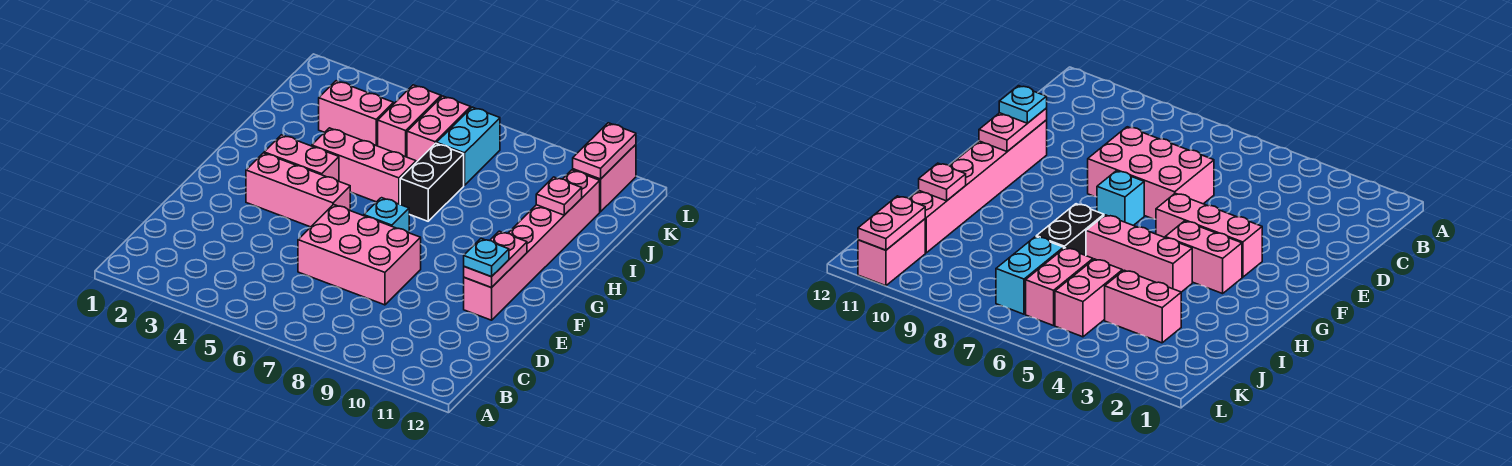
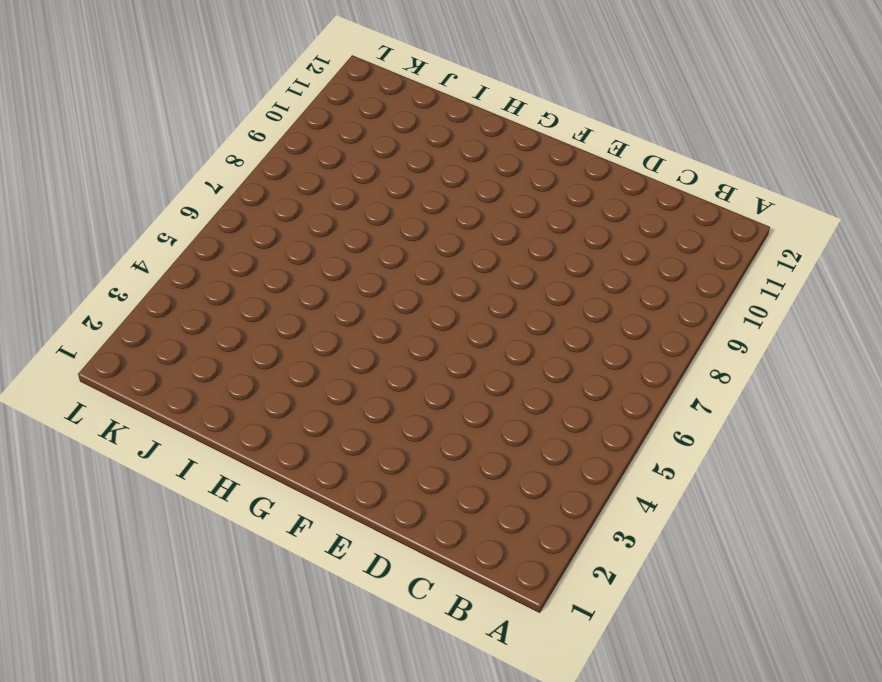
none -> pink 2x3 brick [298,204,421,305]
none -> pink 1x6 brick [464,170,600,320]
none -> pink 1x3 brick [246,153,350,227]

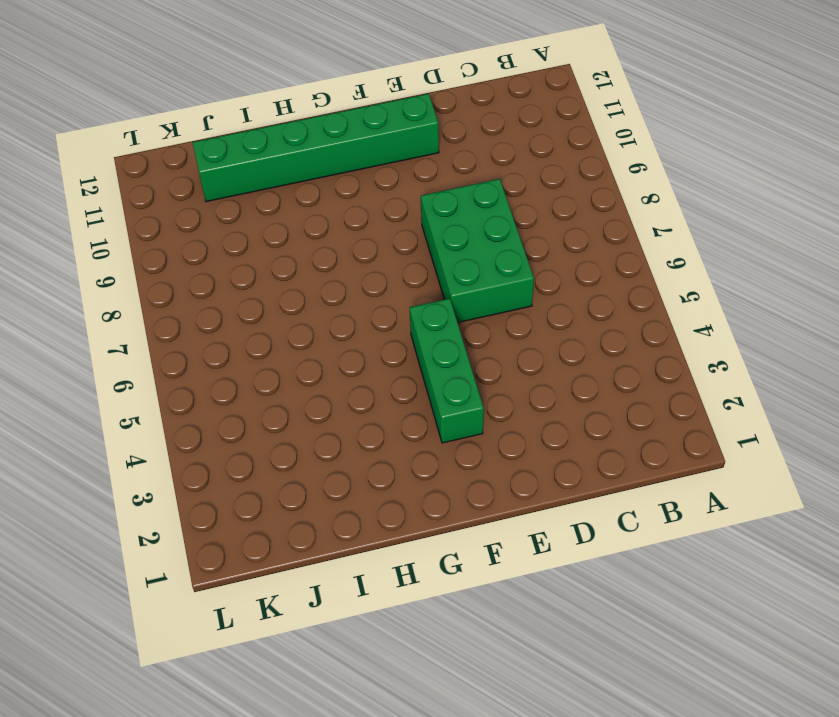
green 2x3 brick [421,179,534,323] -> pink 2x3 brick [298,204,421,305]
green 1x6 brick [192,94,439,202] -> pink 1x6 brick [464,170,600,320]
green 1x3 brick [410,299,484,443] -> pink 1x3 brick [246,153,350,227]
none -> cyan 1x1 brick [364,198,409,233]
none -> pink 1x2 brick [264,135,339,181]
none -> pink 1x3 brick [312,128,416,204]

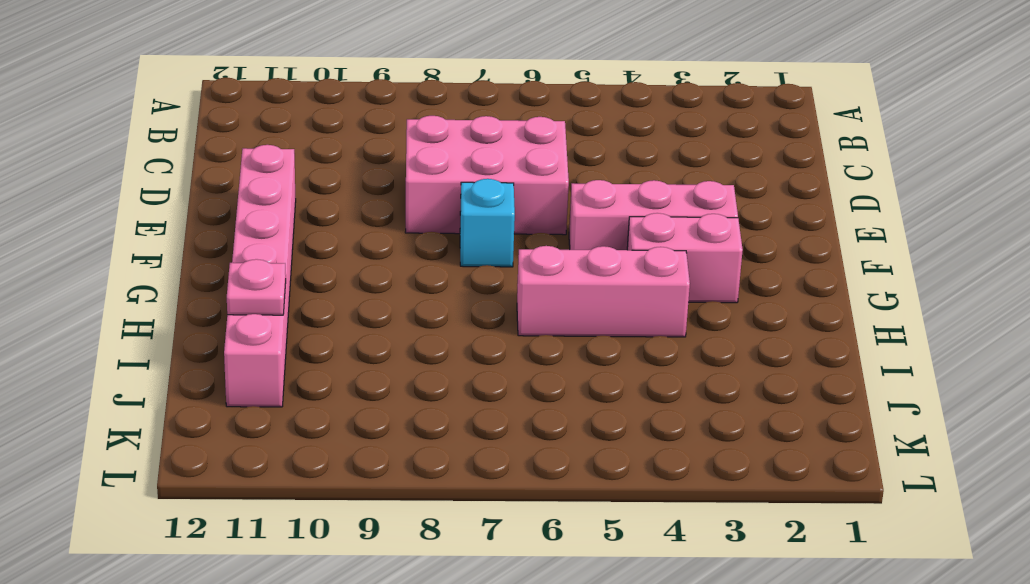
none -> black 1x2 brick [400,143,464,221]
none -> pink 1x2 brick [319,81,394,146]
none -> pink 1x2 brick [378,85,441,157]

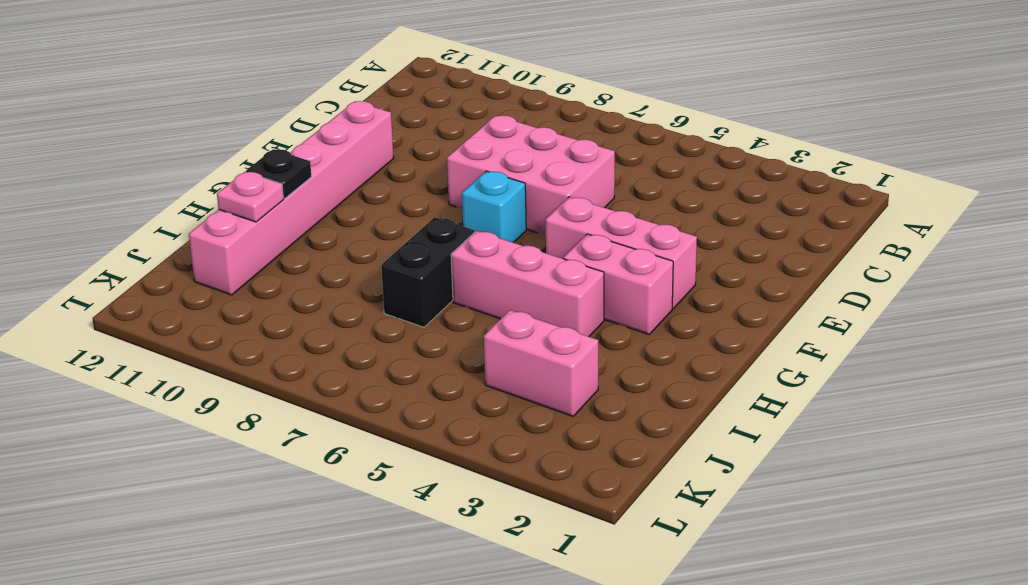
black 1x1 plate [246,149,311,199] -> none
none -> pink 1x2 brick [378,85,441,157]
none -> pink 1x2 brick [407,96,471,162]
none -> cyan 1x2 brick [437,107,500,185]

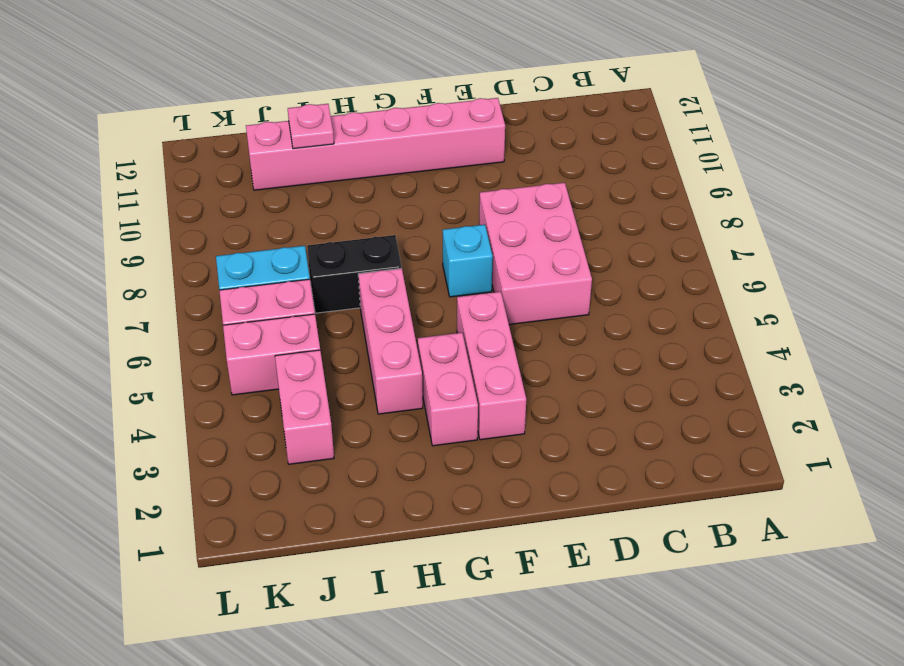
none -> pink 1x2 brick [573,145,636,212]
none -> pink 1x2 plate [464,231,527,288]
none -> pink 1x2 plate [573,123,636,179]

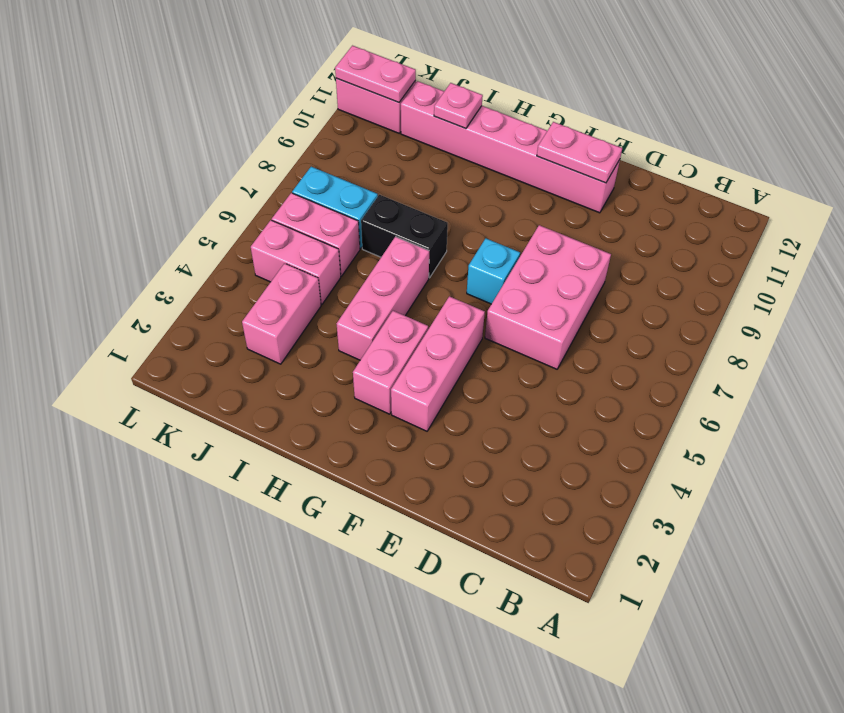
none -> cyan 1x1 plate [464,239,509,277]

